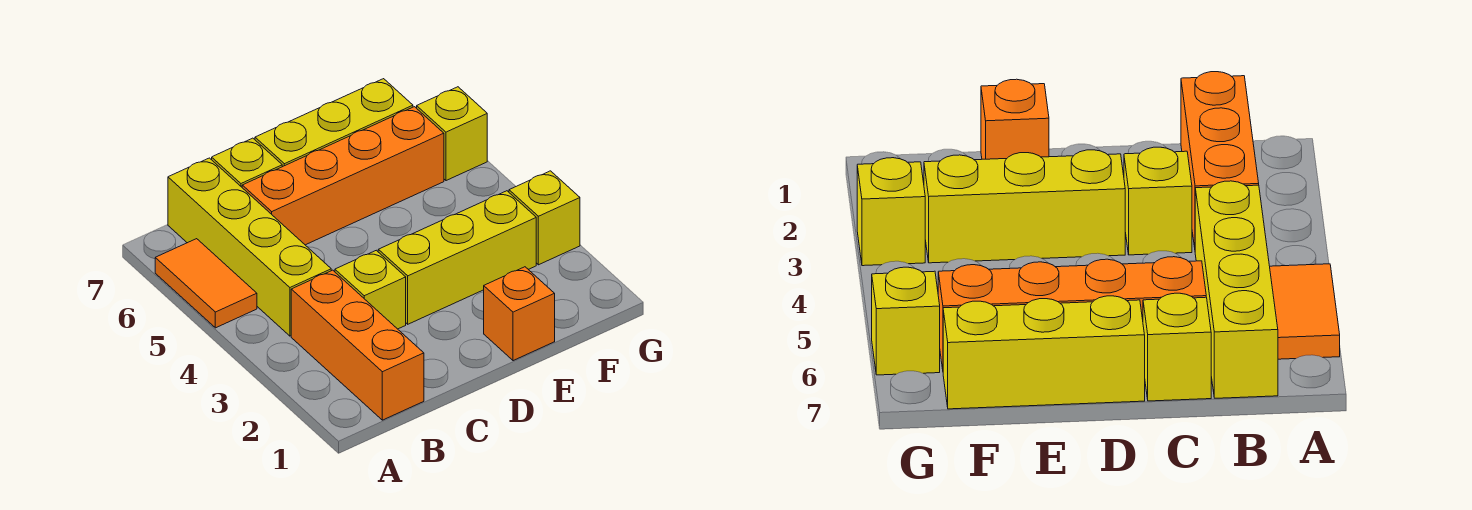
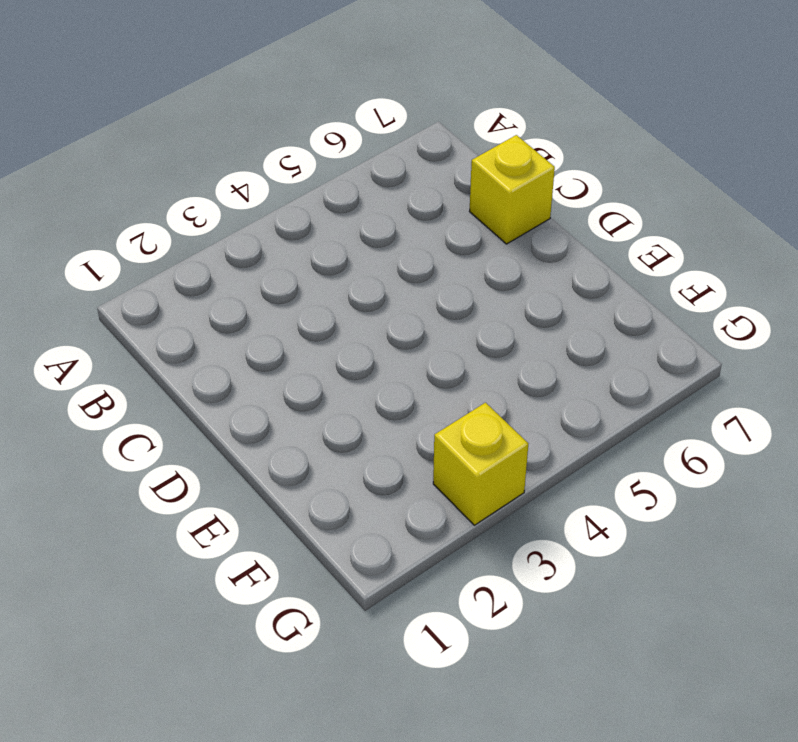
none -> orange 1x2 tile [155,239,257,328]
none -> orange 1x3 brick [291,270,424,420]

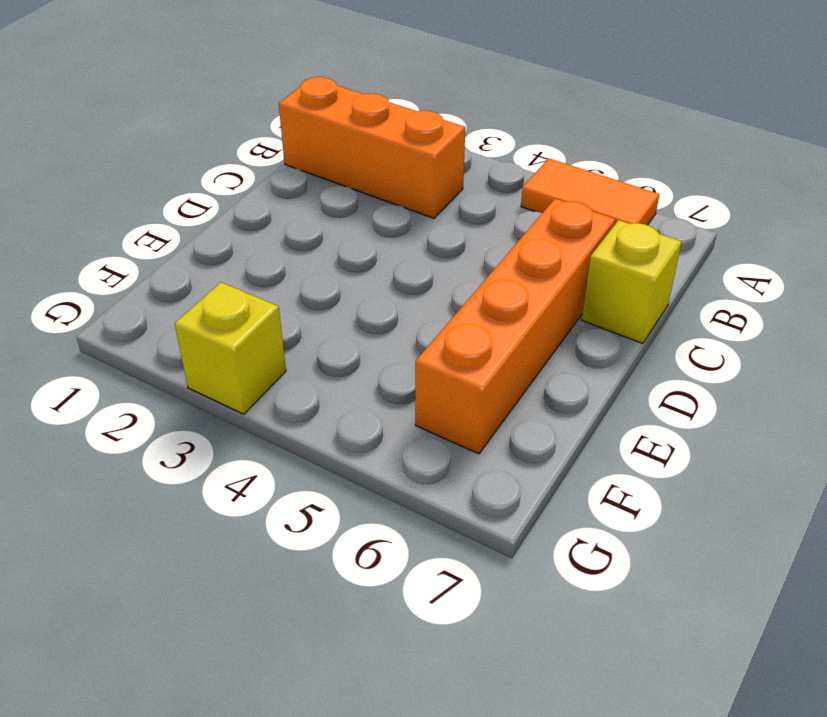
none -> yellow 1x4 brick [168,158,331,336]
none -> yellow 1x1 brick [335,250,406,329]

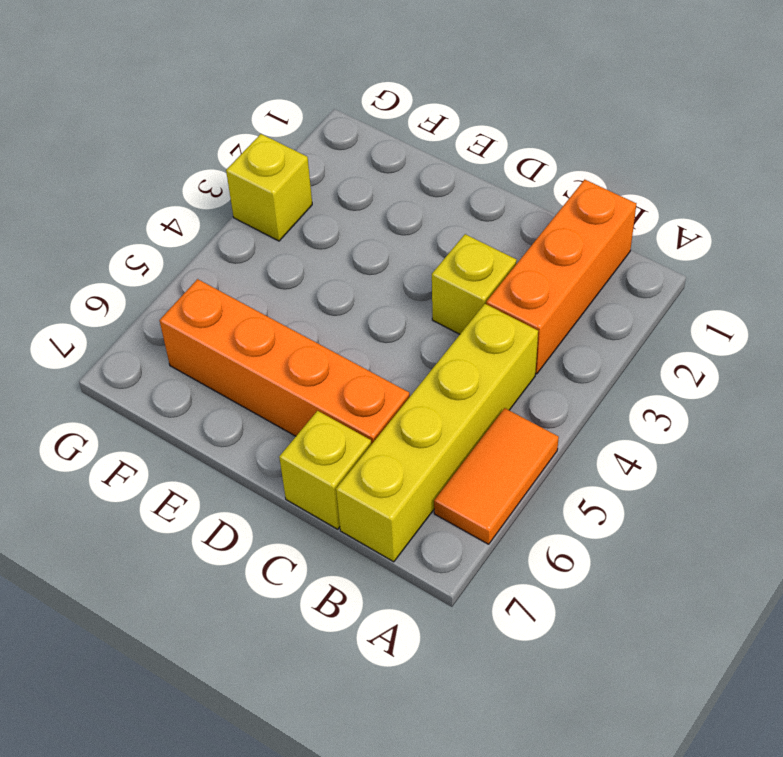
none -> yellow 1x3 brick [378,191,536,324]
none -> yellow 1x3 brick [255,79,413,167]

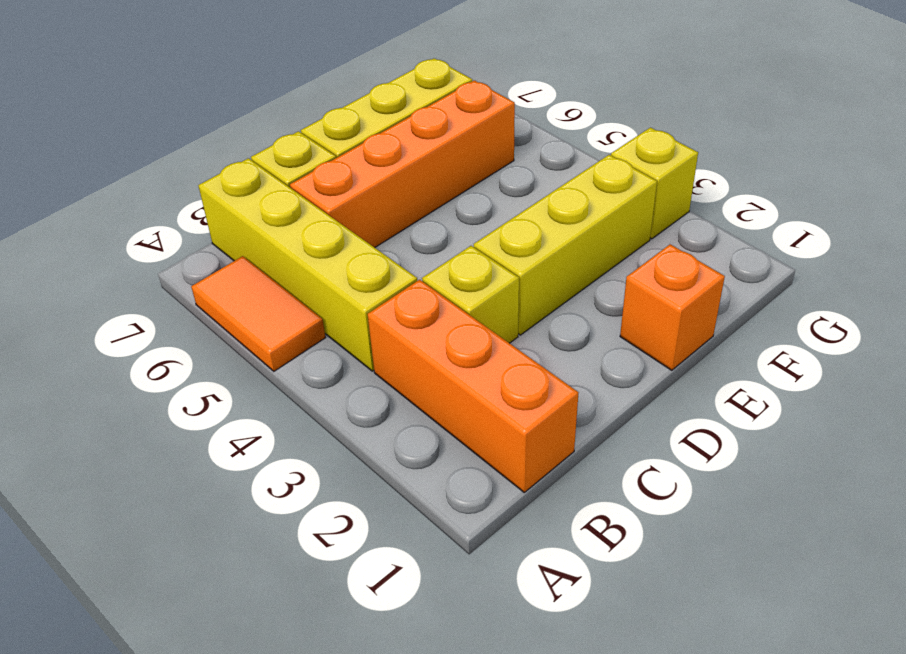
none -> yellow 1x1 brick [417,87,487,181]

